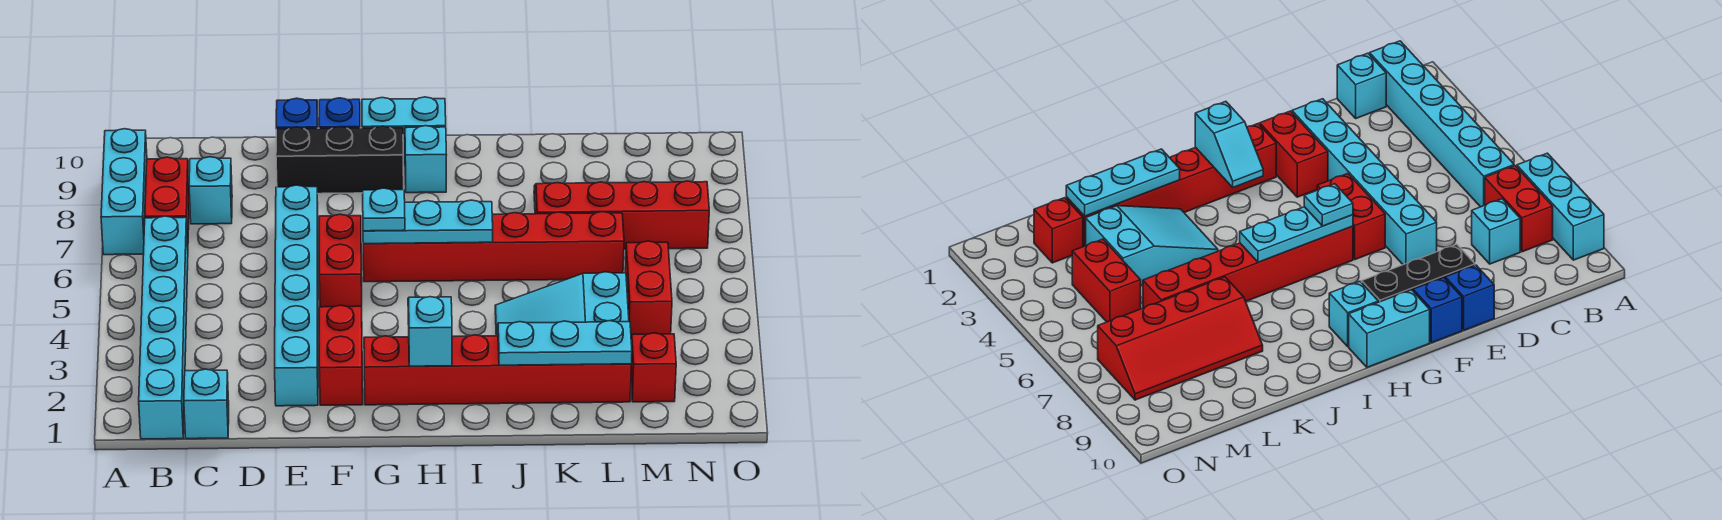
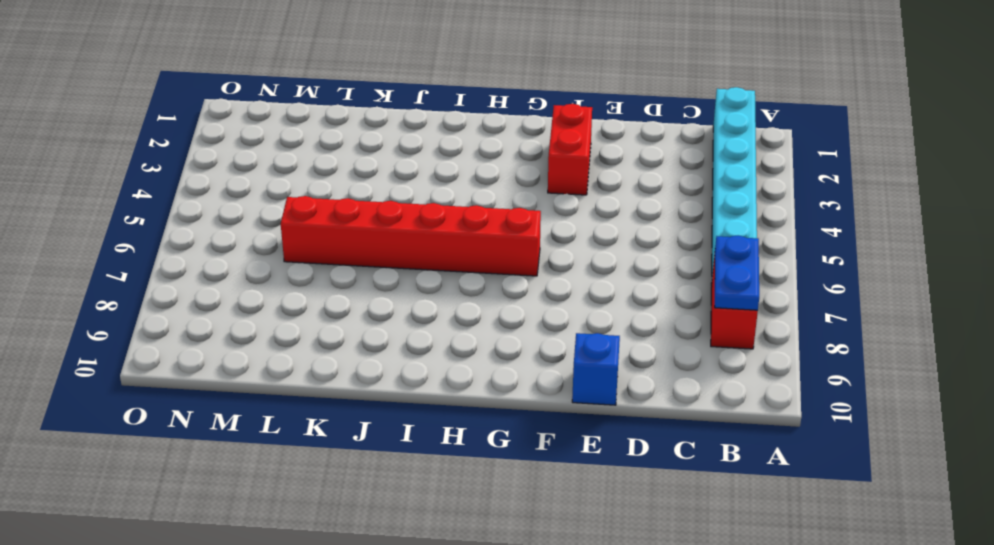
blue 1x2 plate [715,236,759,311] -> none
none -> cyan 1x3 brick [101,129,147,255]
none -> cyan 1x1 brick [184,369,229,439]
none -> cyan 1x1 brick [189,157,232,224]

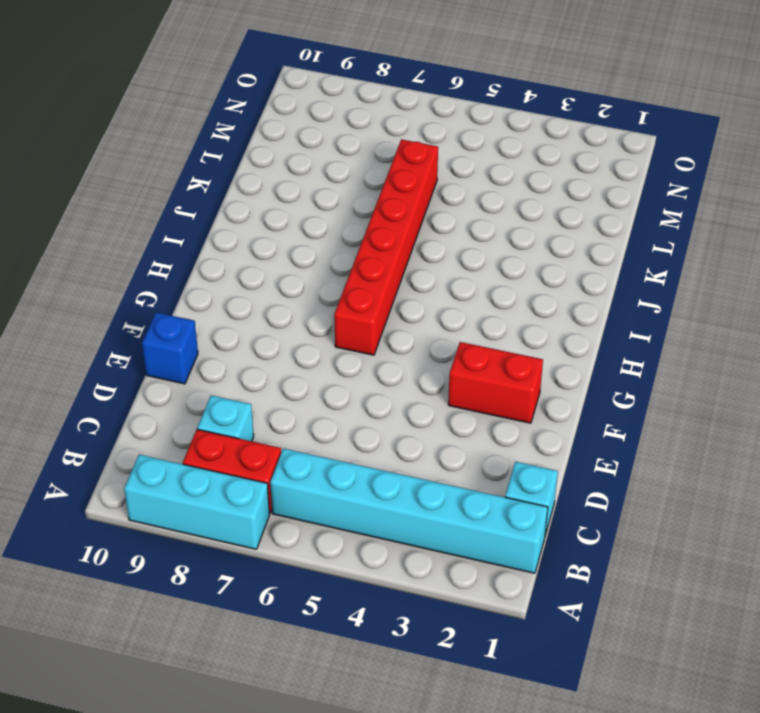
none -> cyan 1x6 brick [275,185,318,406]
none -> black 1x3 brick [276,126,404,194]
none -> red 1x2 brick [319,214,362,307]

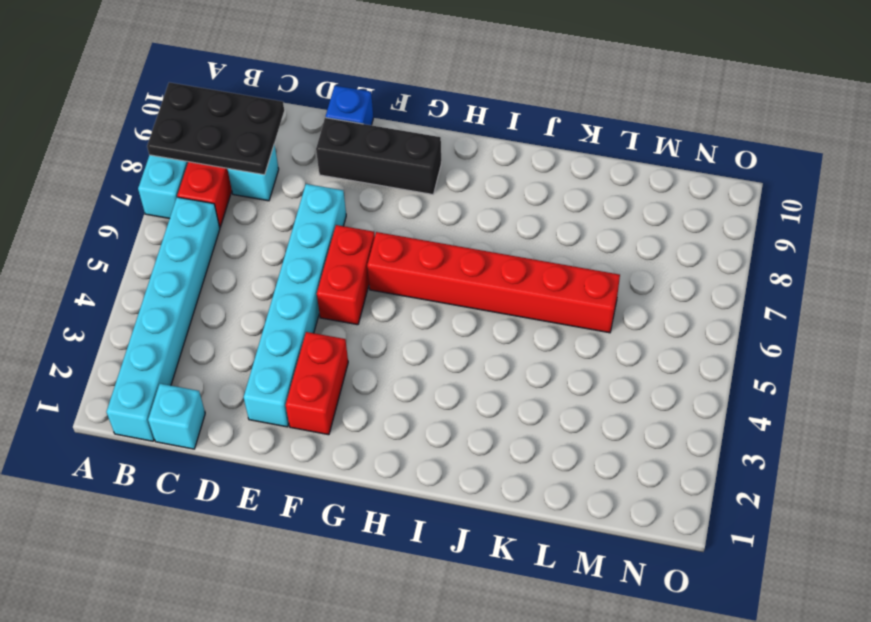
black 2x3 plate [147,82,284,175] -> none
none -> blue 1x1 brick [319,98,360,128]
none -> red 1x6 brick [364,335,631,405]
none -> cyan 1x2 brick [362,97,446,164]

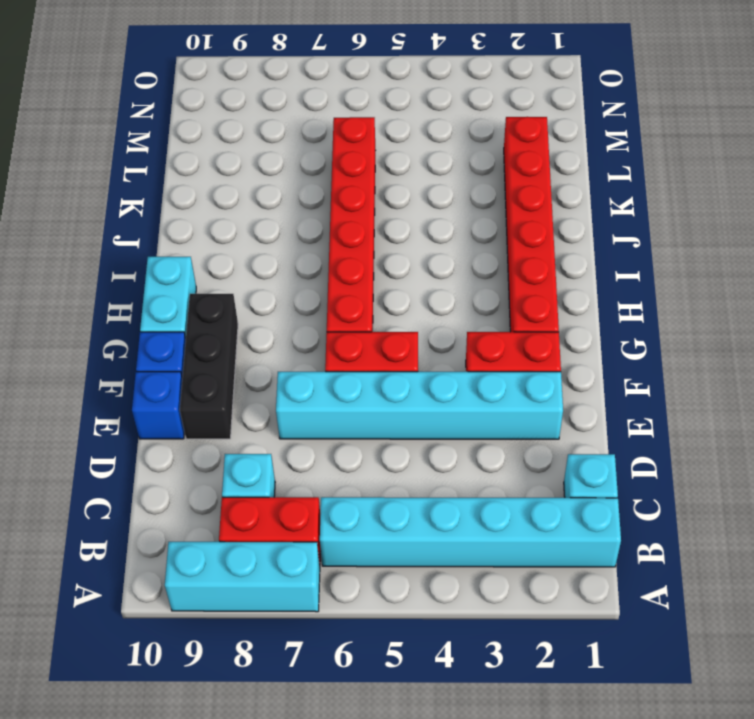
none -> cyan 1x1 brick [405,126,446,193]
none -> cyan 2x3 slope [495,272,629,336]
none -> red 2x4 slope [534,181,709,249]

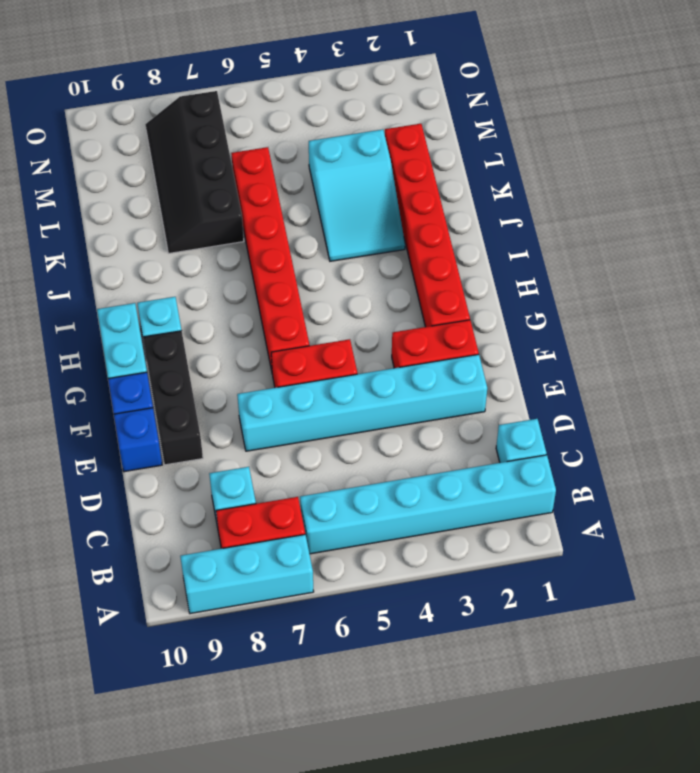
black 2x4 slope [145,91,244,253] -> red 2x4 slope [534,181,709,249]
none -> red 1x1 brick [631,333,676,402]
none -> red 1x2 brick [625,241,672,339]
none -> cyan 1x3 plate [363,200,493,244]

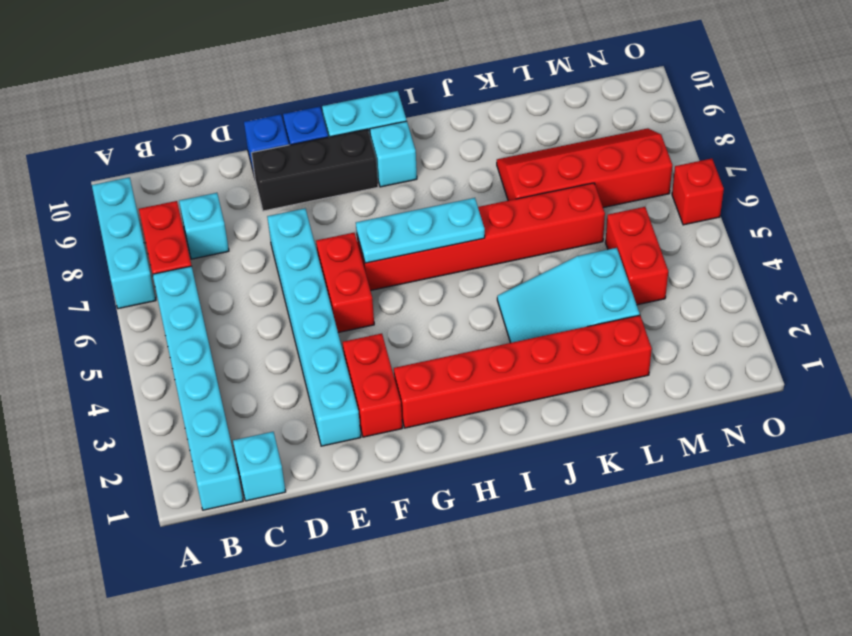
red 1x1 brick [672,159,724,225] -> red 1x1 brick moved to [631,333,676,402]
none -> cyan 1x2 slope [408,297,452,366]
none -> cyan 1x3 plate [498,321,632,365]
none -> cyan 1x1 plate [363,188,405,231]

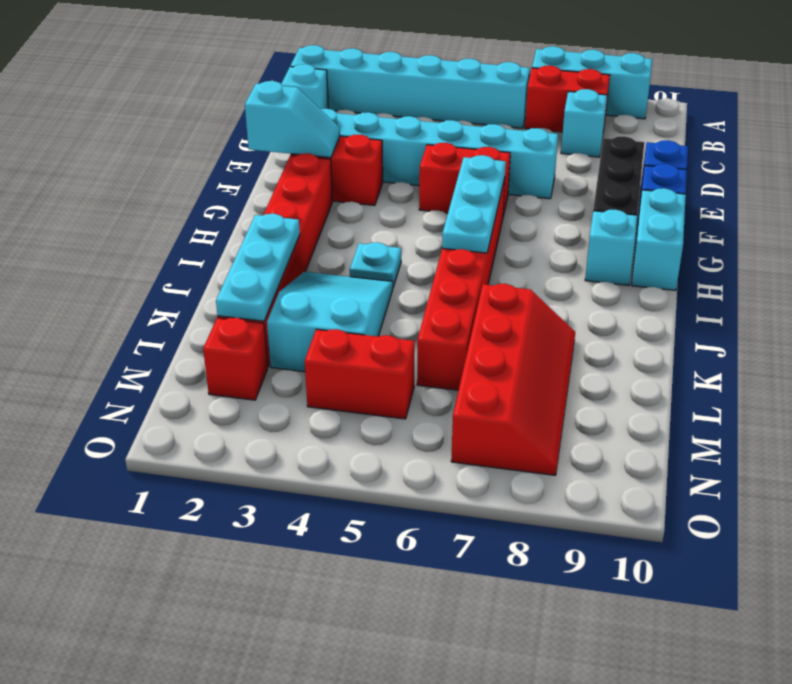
cyan 1x2 slope [245,81,340,158] -> cyan 1x2 slope moved to [408,297,452,366]
cyan 1x1 plate [350,242,401,287] -> cyan 1x1 plate moved to [363,188,405,231]

